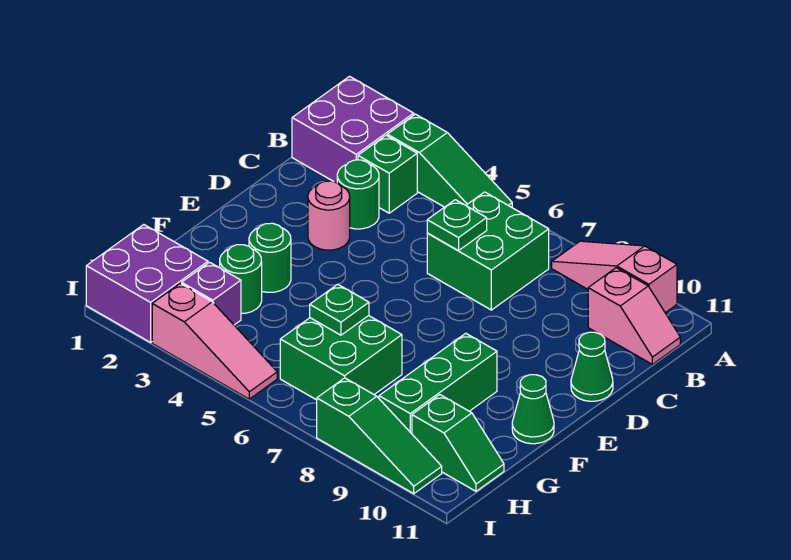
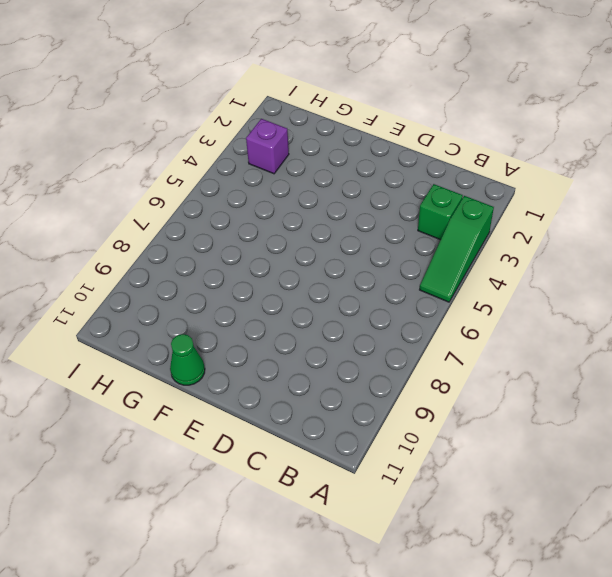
none -> purple 2x2 brick [292,76,414,183]
none -> pink 1x3 slope [552,241,677,313]
none -> green 2x2 brick [427,192,549,310]

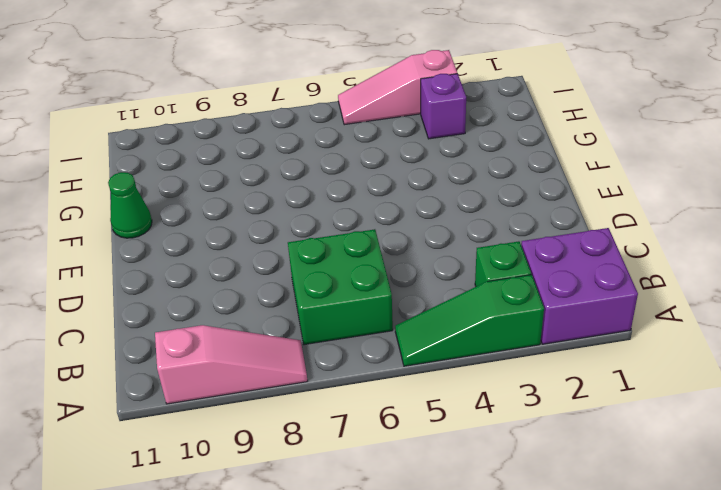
none -> pink 1x2 slope [588,268,680,364]
none -> green 1x1 round brick [337,160,379,229]
none -> pink 1x1 round brick [308,181,350,250]

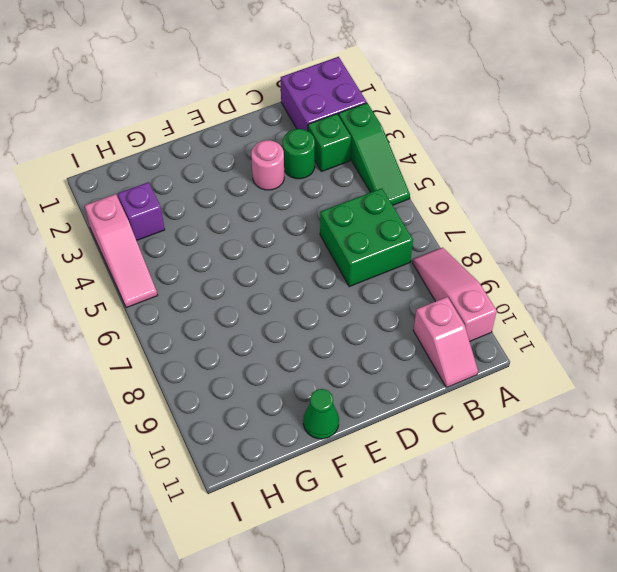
none -> green 1x1 cone [571,332,613,401]
none -> green 1x1 round brick [249,223,291,292]
none -> green 1x3 brick [379,333,497,434]

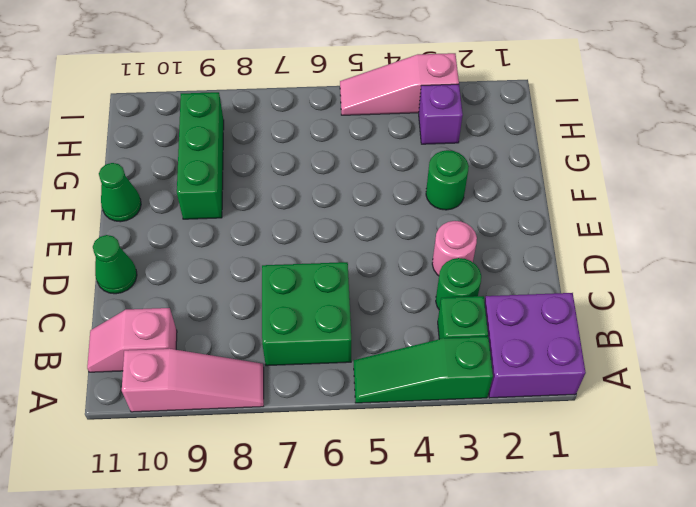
none -> green 1x1 round brick [220,245,262,314]
none -> green 2x2 brick [280,316,402,400]
none -> purple 2x2 brick [86,225,208,342]

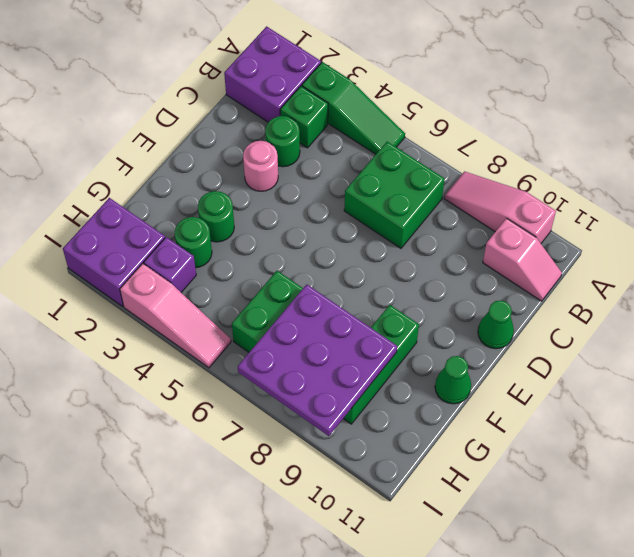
purple 3x3 plate [238,284,397,436] -> none
none -> green 1x2 slope [412,395,504,491]
none -> green 1x3 slope [317,378,442,494]
none -> green 1x1 plate [427,200,487,251]

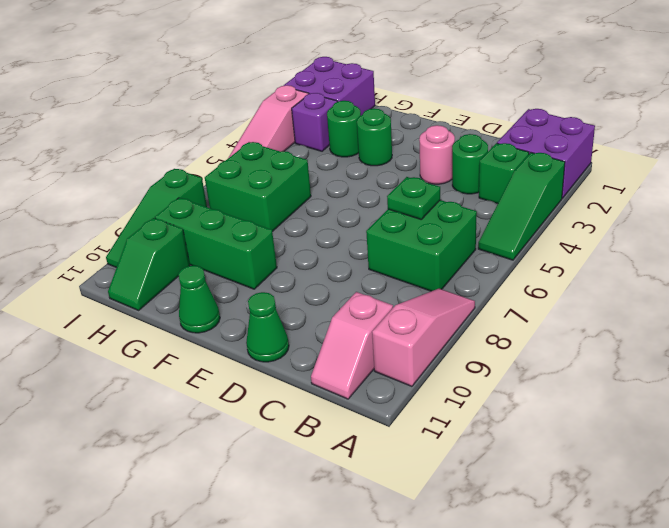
none -> green 1x1 plate [310,284,369,335]

